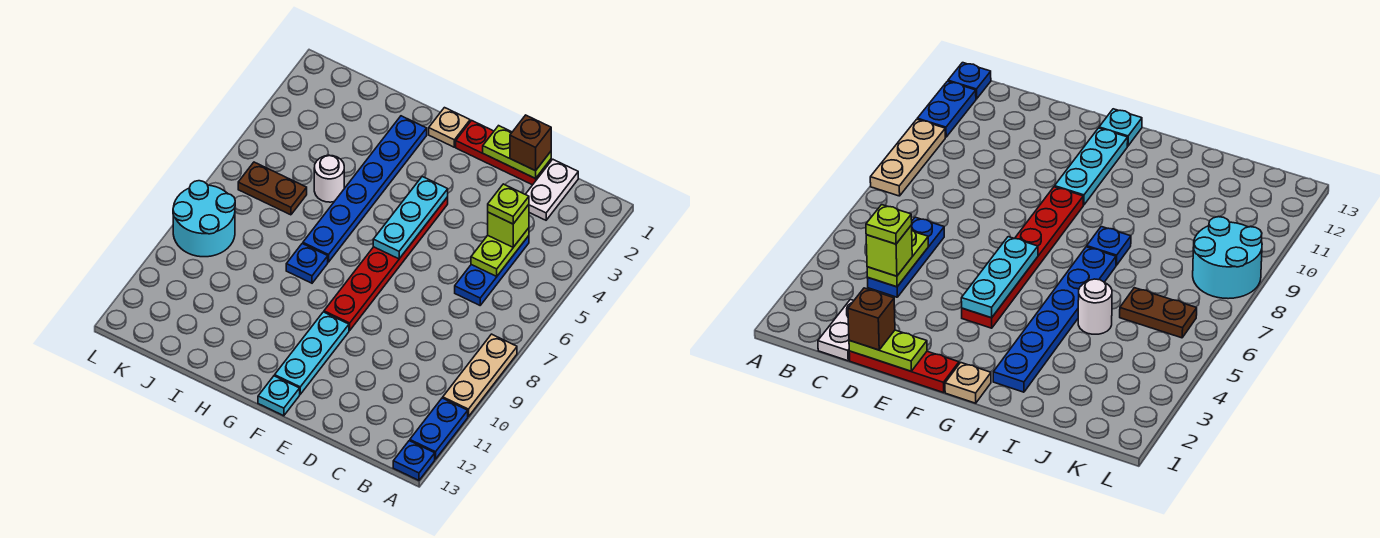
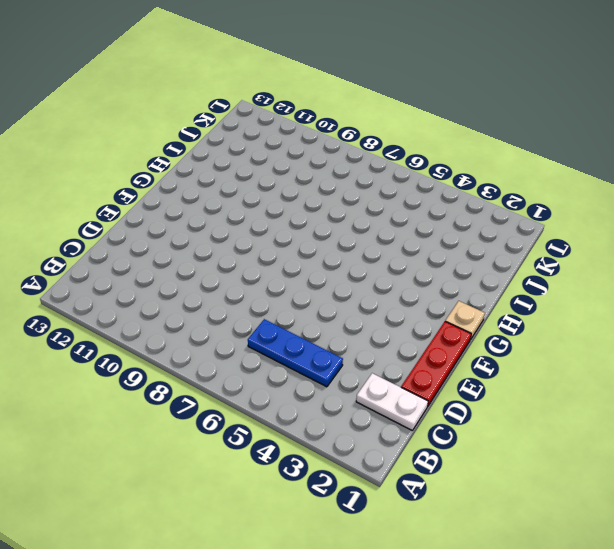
none -> tan 1x3 plate [443,334,517,417]
none -> blue 1x2 plate [410,398,468,459]
none -> blue 1x1 plate [393,441,435,480]

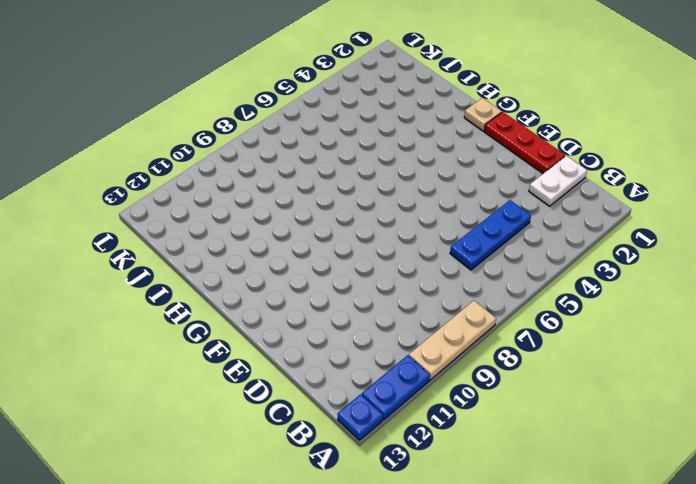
none -> red 1x6 plate [324,197,448,330]
none -> cyan 1x3 plate [275,312,349,394]
none -> cyan 1x1 plate [258,376,300,416]

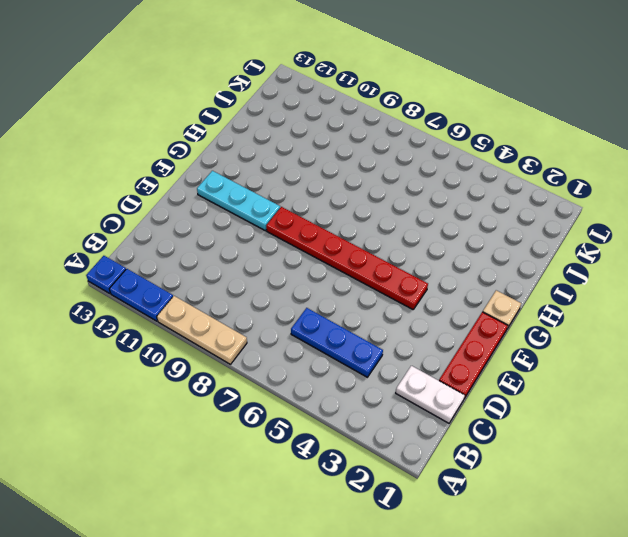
none -> cyan 1x1 plate [258,376,300,416]
none -> blue 1x6 plate [303,116,427,262]
none -> blue 1x1 plate [286,244,328,283]

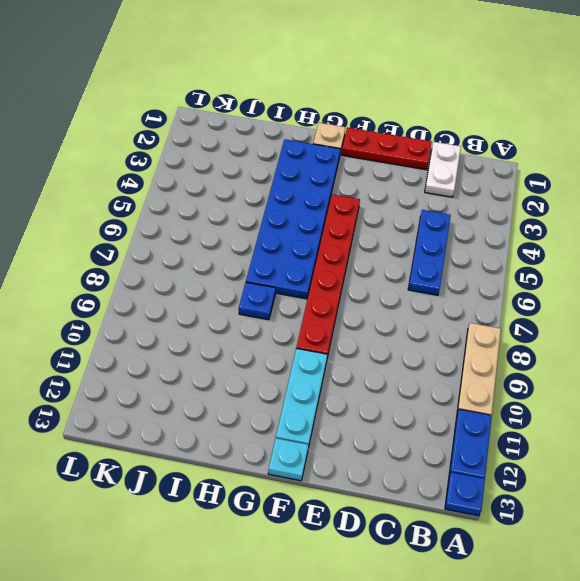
blue 2x6 plate [246,139,340,299] -> blue 1x6 plate [303,116,427,262]
none -> white 1x1 round brick [314,155,344,202]
none -> brown 1x2 plate [238,162,307,215]
none -> cyan 2x2 round brick [173,181,235,257]

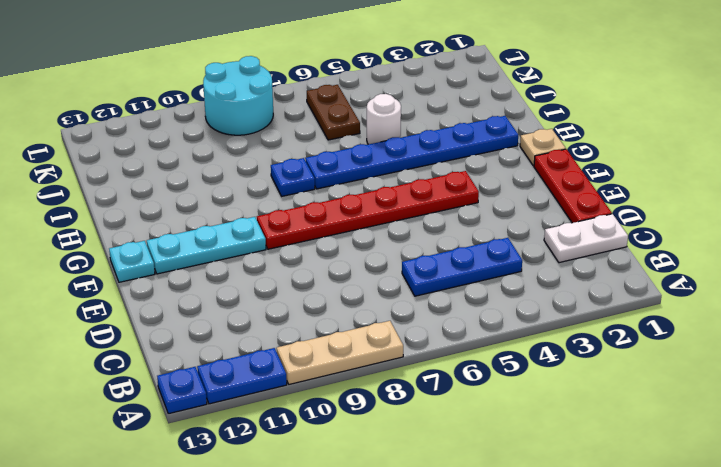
none -> lime 1x2 plate [471,228,529,276]
none -> lime 1x2 plate [483,126,551,179]
none -> cyan 1x3 plate [373,177,448,259]

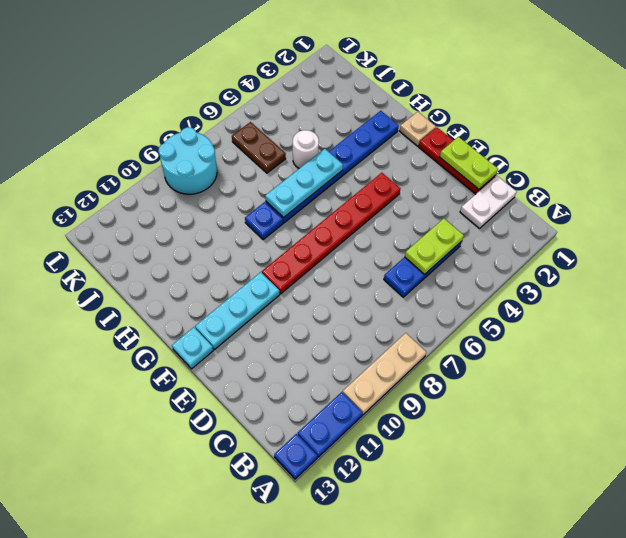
cyan 1x3 plate [265,149,343,218] -> cyan 1x3 plate moved to [373,177,448,259]
none -> lime 1x1 brick [488,205,529,247]
none -> brown 1x1 brick [510,115,551,171]
none -> lime 1x1 plate [488,184,529,224]

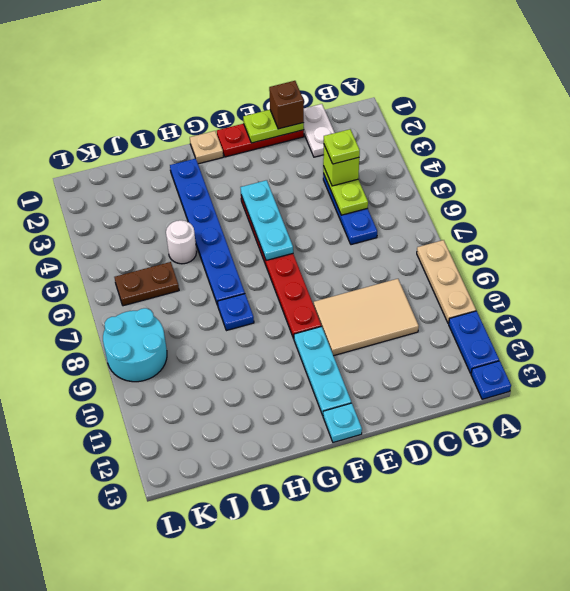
tan 2x3 tile [314,279,419,356] -> none

